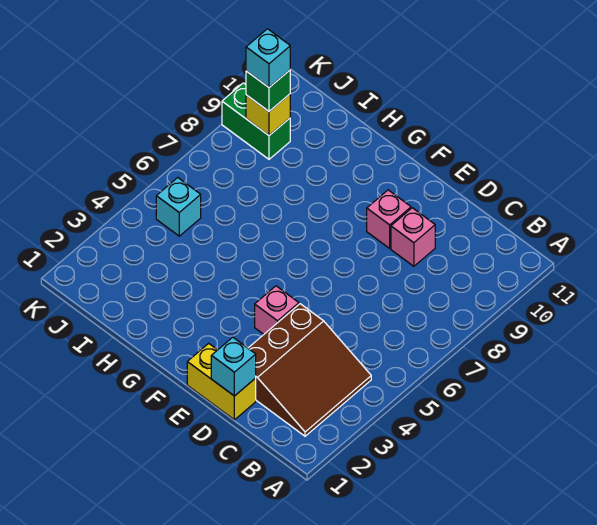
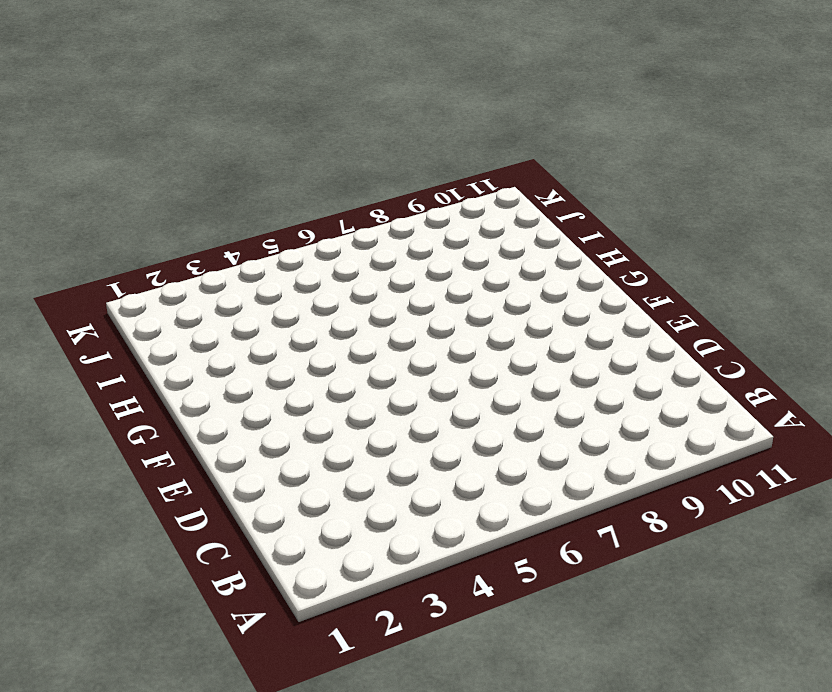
none -> brown 3x3 slope [248,304,371,436]
none -> yellow 1x2 brick [187,343,256,420]

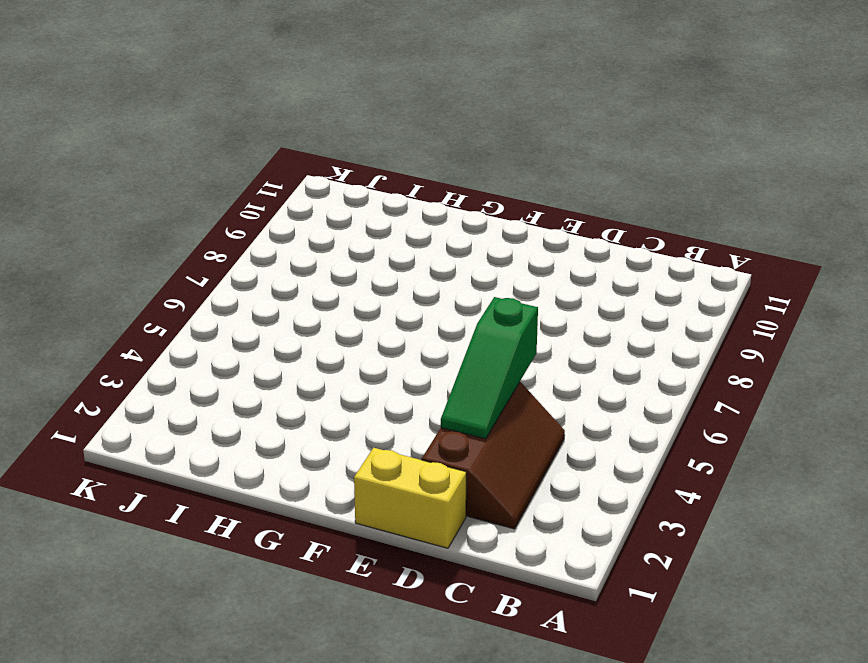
brown 2x3 slope [422,382,565,529] -> brown 3x3 slope [248,304,371,436]
green 1x3 slope [441,297,538,439] -> none
none -> pink 1x1 brick [391,208,435,266]
none -> pink 1x1 brick [255,286,299,334]

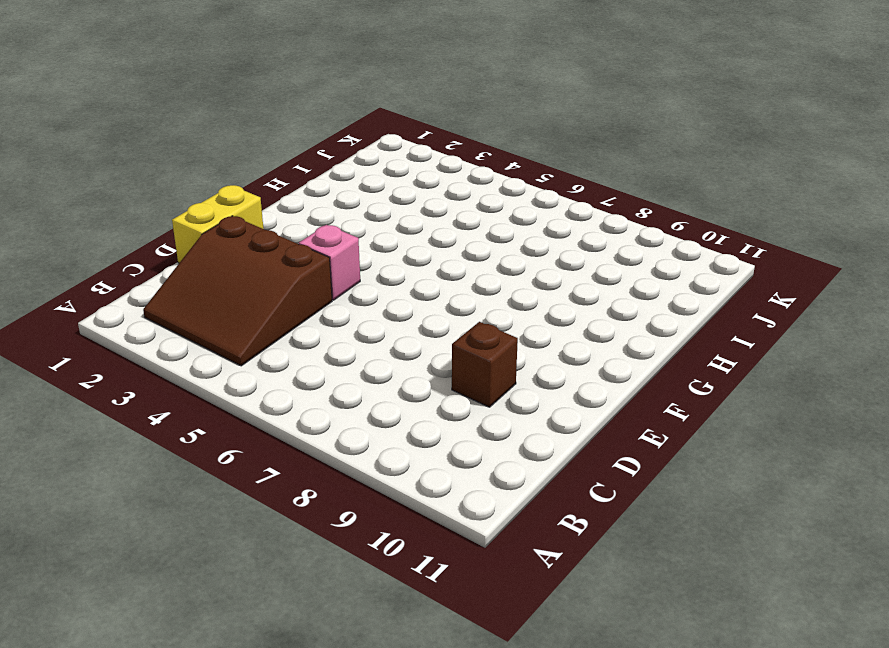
brown 1x1 brick [452,322,518,407] -> pink 1x1 brick [391,208,435,266]
none -> pink 1x1 brick [367,190,411,248]
none -> cyan 1x1 brick [156,178,201,236]

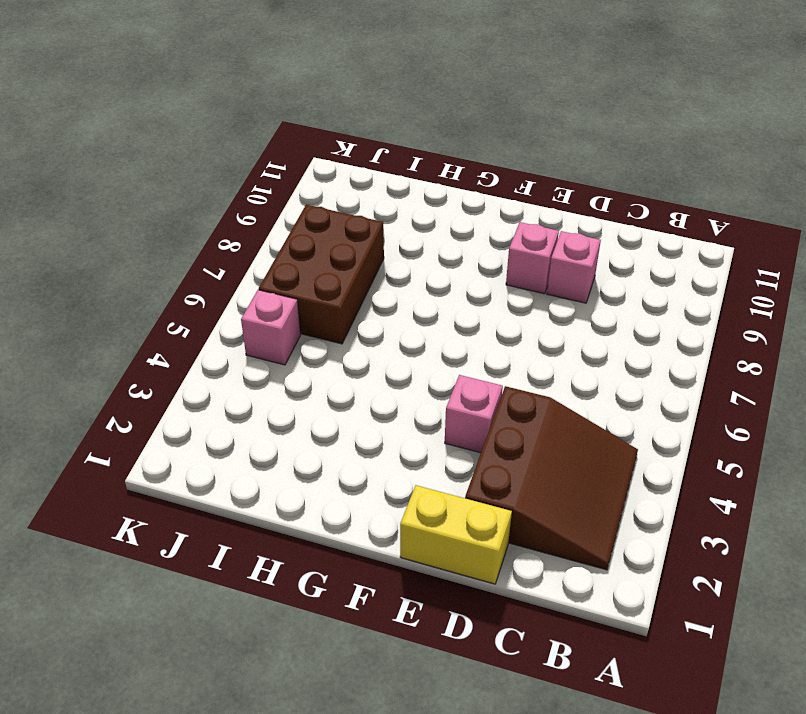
brown 2x3 brick [259,205,384,344] -> none
pink 1x1 brick [241,290,301,365] -> cyan 1x1 brick [156,178,201,236]
none -> green 1x2 brick [222,83,290,159]
none -> cyan 1x1 brick [211,337,256,396]

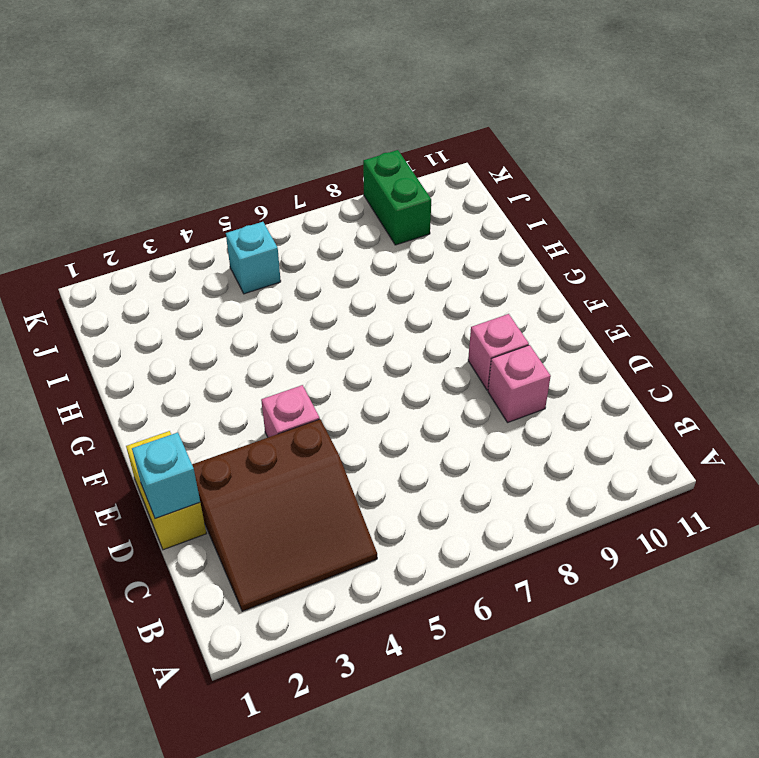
none -> yellow 1x1 brick [246,94,290,135]
none -> green 1x1 brick [246,70,290,111]

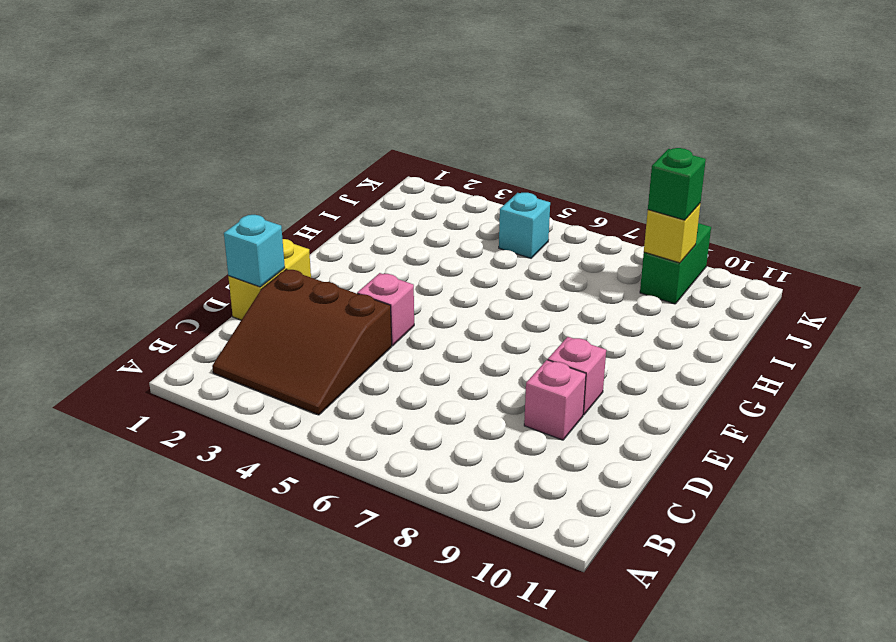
none -> cyan 1x1 brick [246,29,290,87]

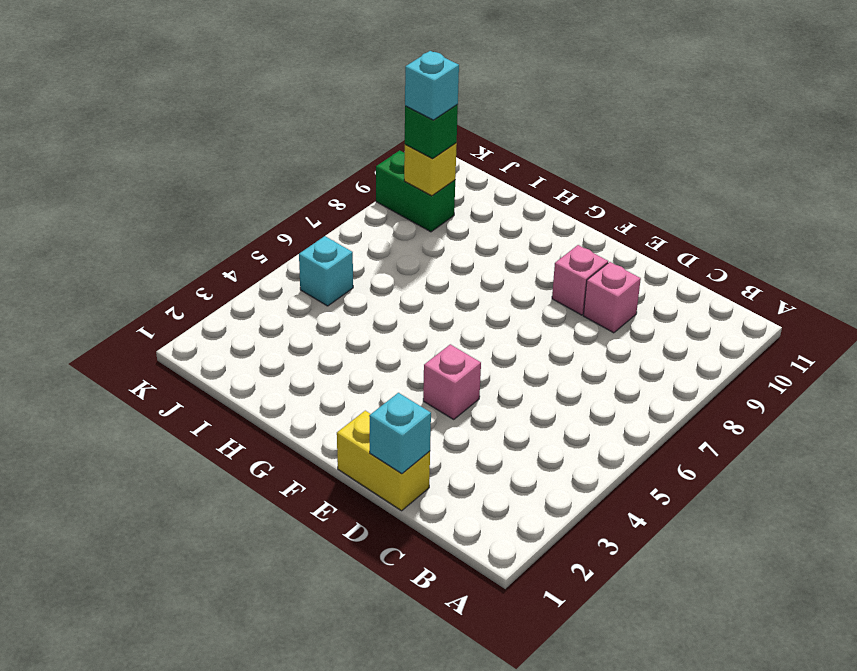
none -> brown 3x3 slope [248,304,371,436]

